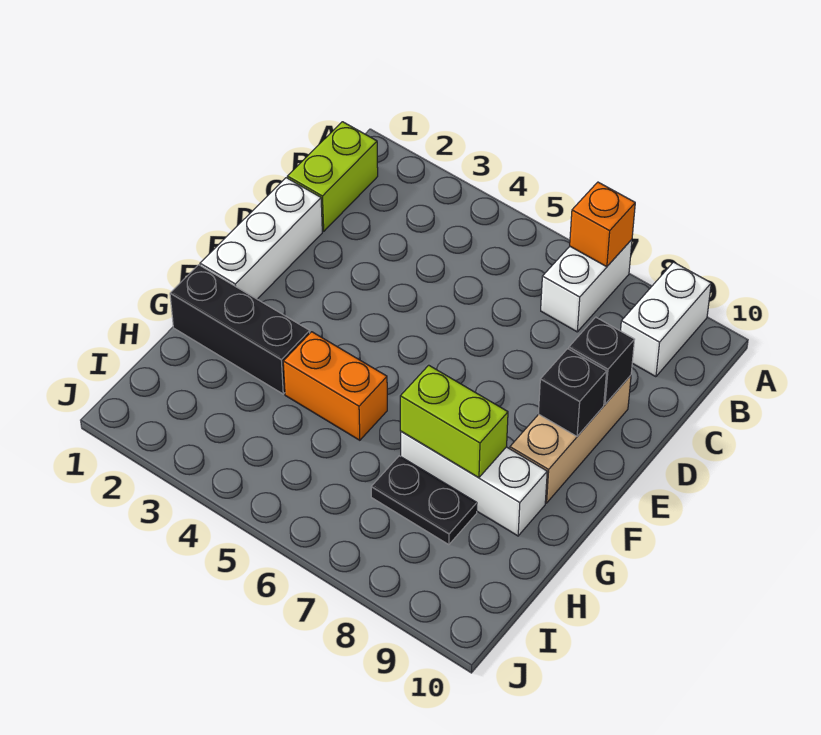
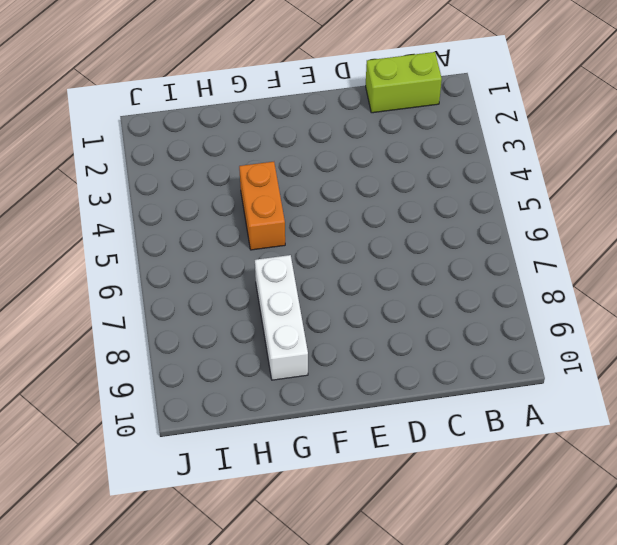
none -> white 1x2 brick [541,240,632,332]
none -> white 1x2 brick [621,262,711,377]
none -> white 1x3 brick [200,178,322,299]

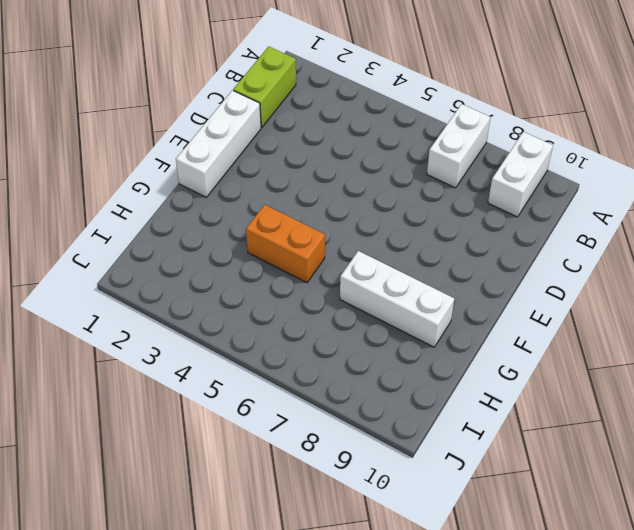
none -> tan 1x3 brick [510,375,631,503]
none -> black 1x3 brick [170,265,310,394]
none -> black 1x2 plate [371,456,477,545]

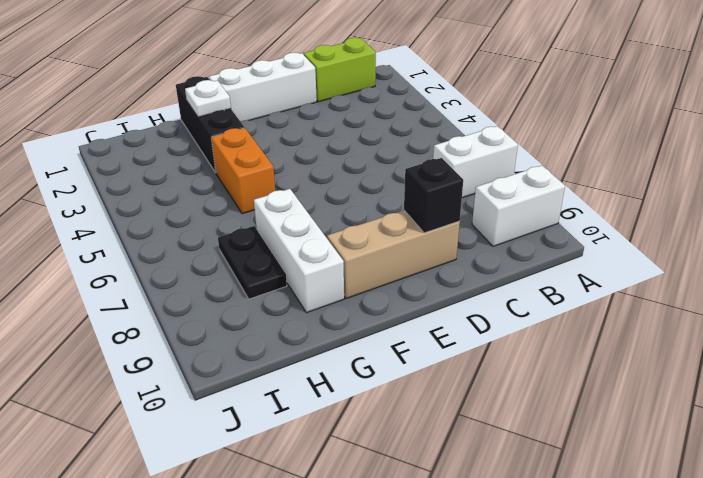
white 1x1 plate [185,80,231,117] -> none
none -> orange 1x1 brick [570,182,635,267]
none -> black 1x1 brick [538,349,607,436]
none -> lime 1x2 brick [400,365,508,478]

